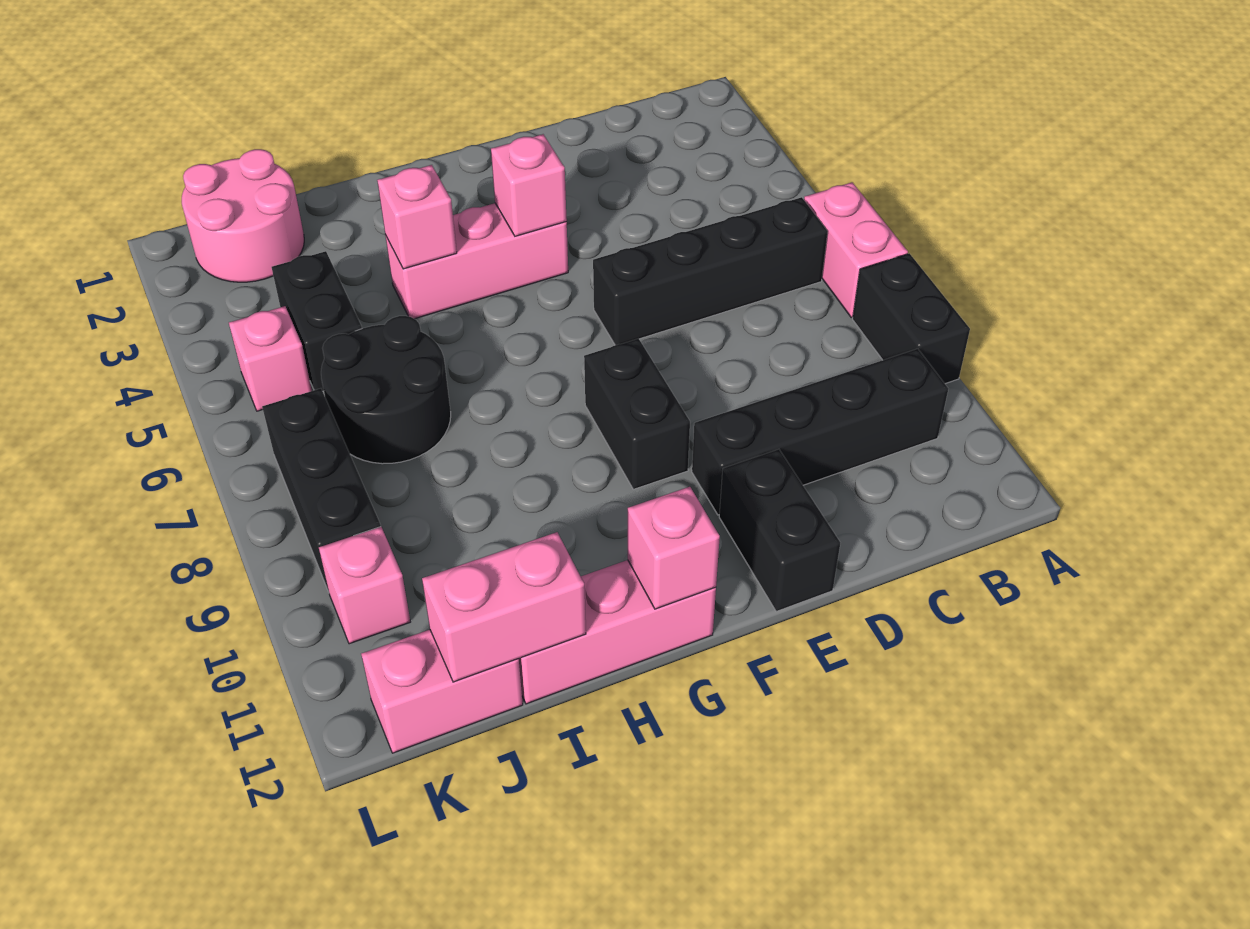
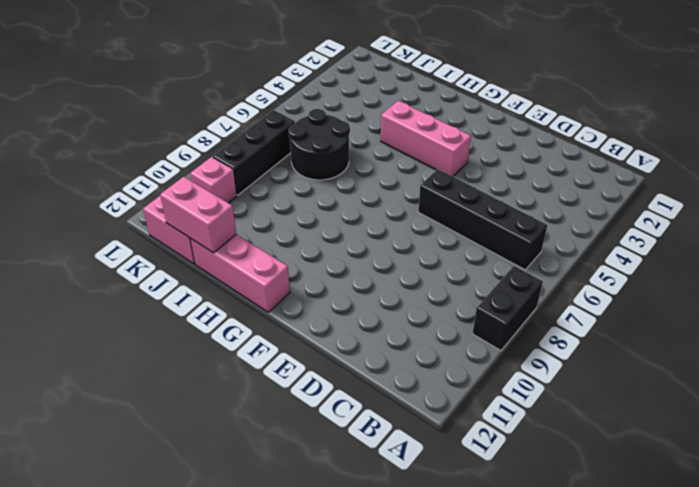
none -> pink 1x2 brick [804,182,908,318]
none -> black 1x4 brick [692,349,948,515]
none -> black 1x2 brick [719,449,840,611]

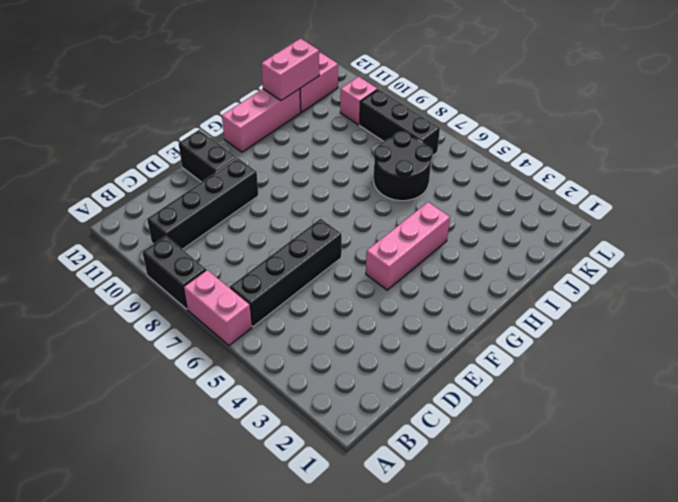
none -> black 1x2 brick [584,339,690,489]
none -> pink 2x2 round brick [182,149,304,282]
none -> black 1x2 brick [272,251,362,391]

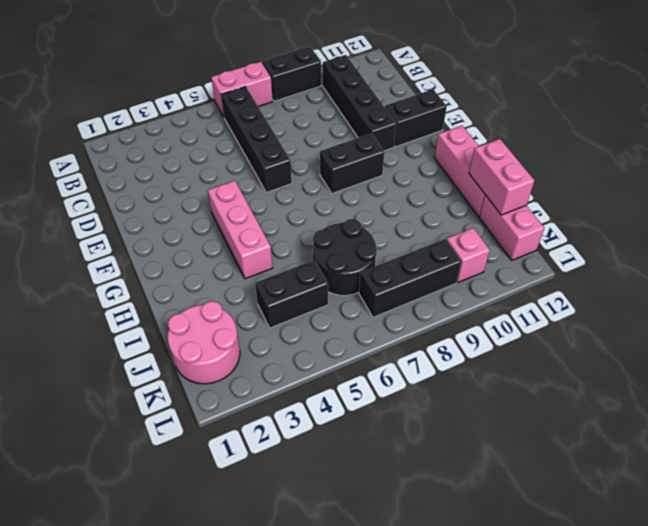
none -> pink 1x1 brick [229,306,312,411]
none -> pink 1x1 brick [491,134,567,236]
none -> pink 1x1 brick [628,487,720,609]

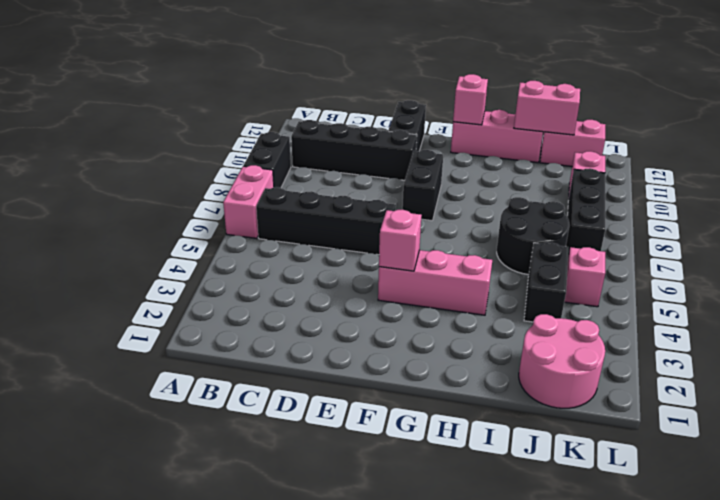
none -> pink 1x1 brick [377,165,457,269]

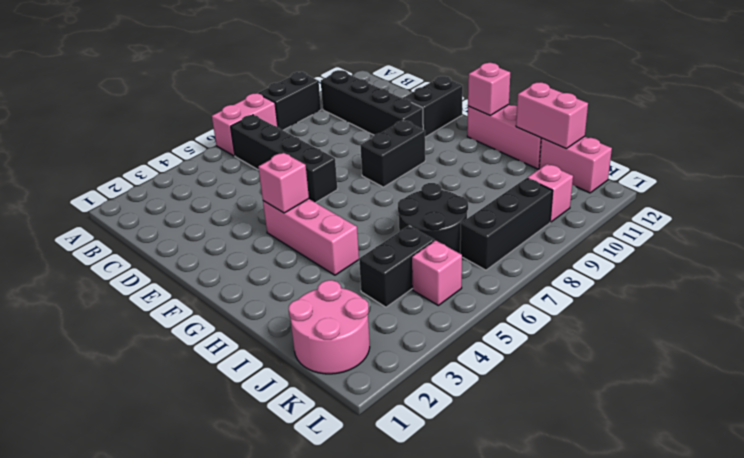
none -> pink 1x1 brick [377,165,457,269]

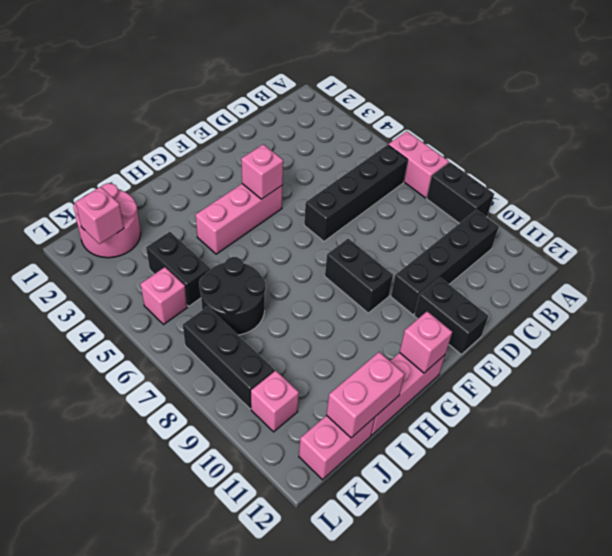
pink 1x1 brick [75,187,124,244] -> pink 1x1 brick moved to [377,165,457,269]

